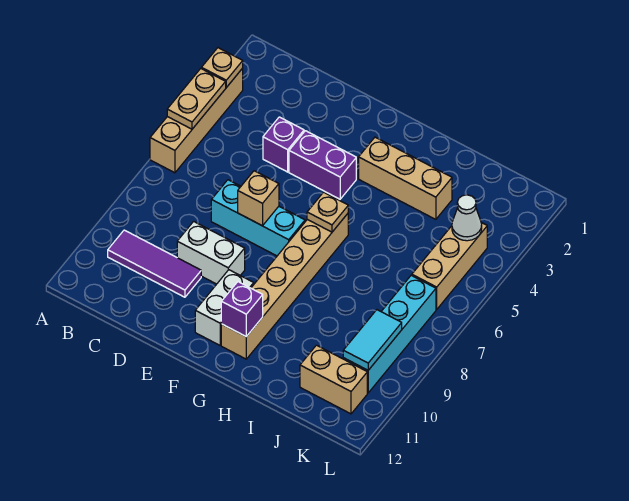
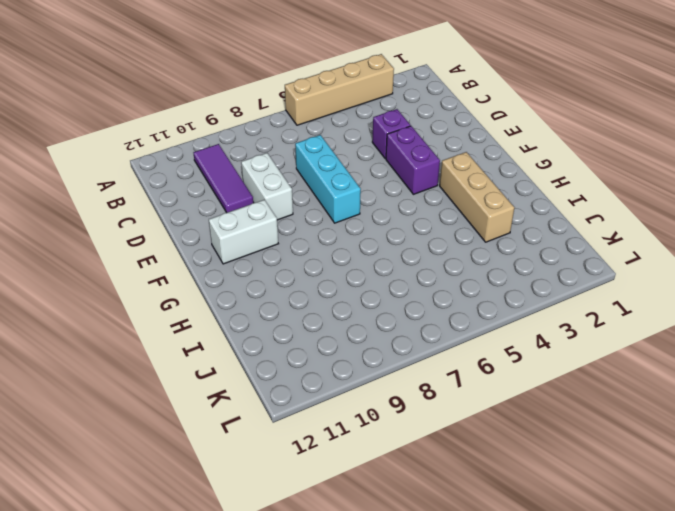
none -> tan 1x6 brick [221,214,348,359]
none -> tan 1x2 brick [300,345,367,414]
none -> tan 1x3 brick [412,223,487,309]

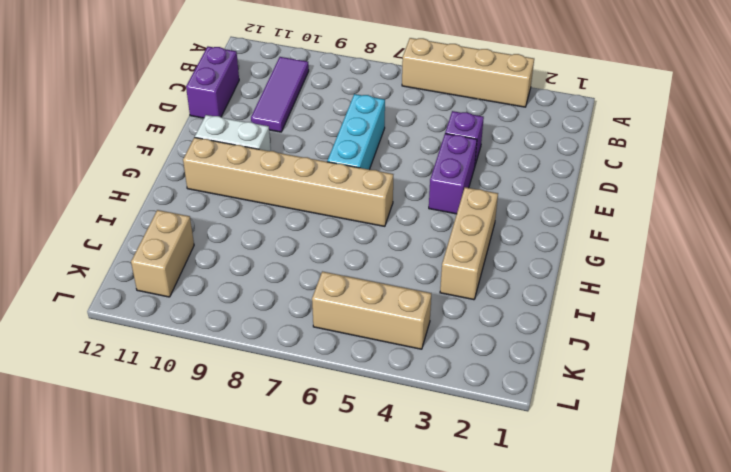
purple 1x2 brick [186,47,239,118] -> none
none -> white 1x2 brick [177,221,245,284]
none -> cyan 1x4 brick [343,275,436,393]
none -> tan 1x1 plate [201,48,243,87]

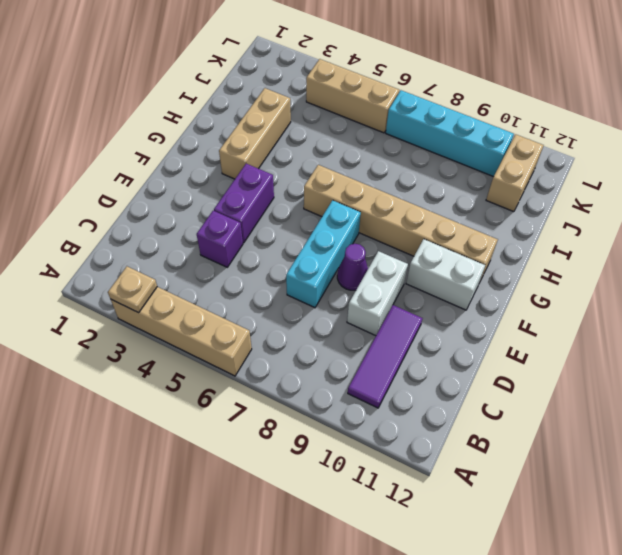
purple 1x1 cone [337,244,368,290] -> none
none -> tan 1x2 plate [167,69,226,129]
none -> tan 1x1 brick [238,171,279,226]
none -> tan 1x1 plate [307,192,348,232]

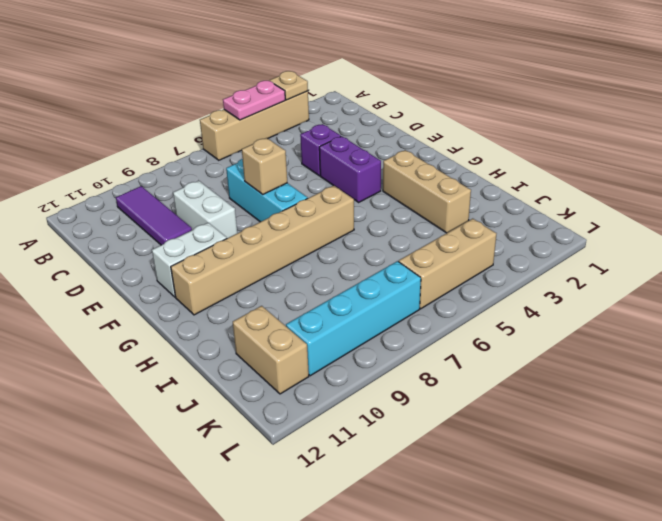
pink 1x2 plate [223,81,285,120] -> tan 1x2 plate [167,69,226,129]
none -> tan 1x1 plate [307,192,348,232]
none -> purple 1x1 brick [221,282,263,337]
none -> white 1x1 cone [452,195,482,241]

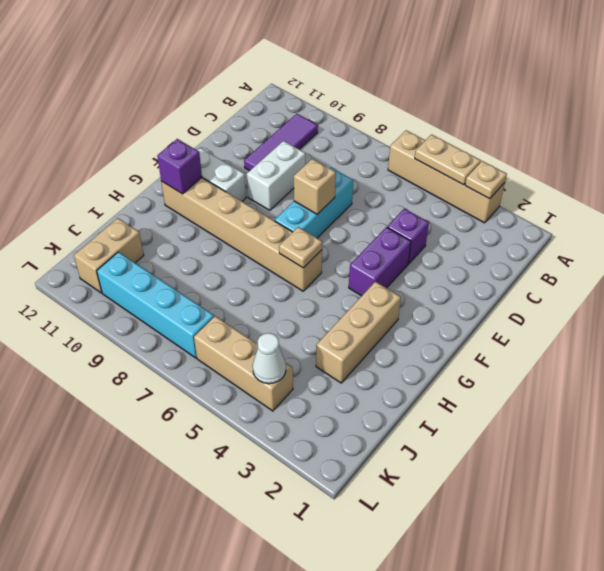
none -> cyan 1x2 tile [343,310,402,370]

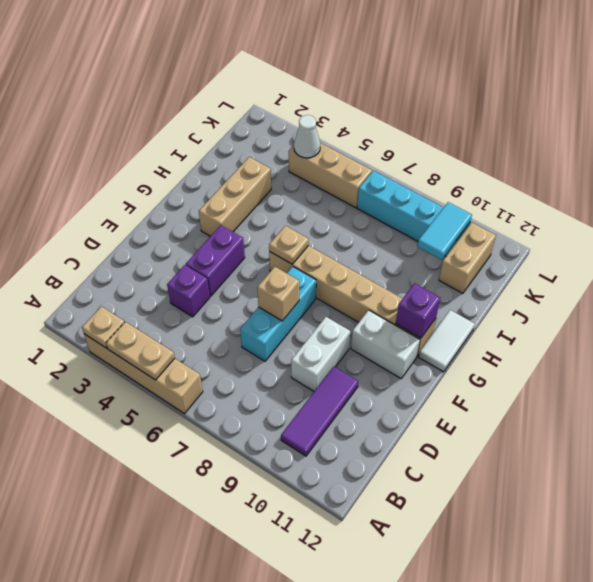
white 1x2 tile [419,310,475,372] -> none
cyan 1x2 tile [417,202,472,260] -> cyan 1x2 tile turned to [343,310,402,370]

